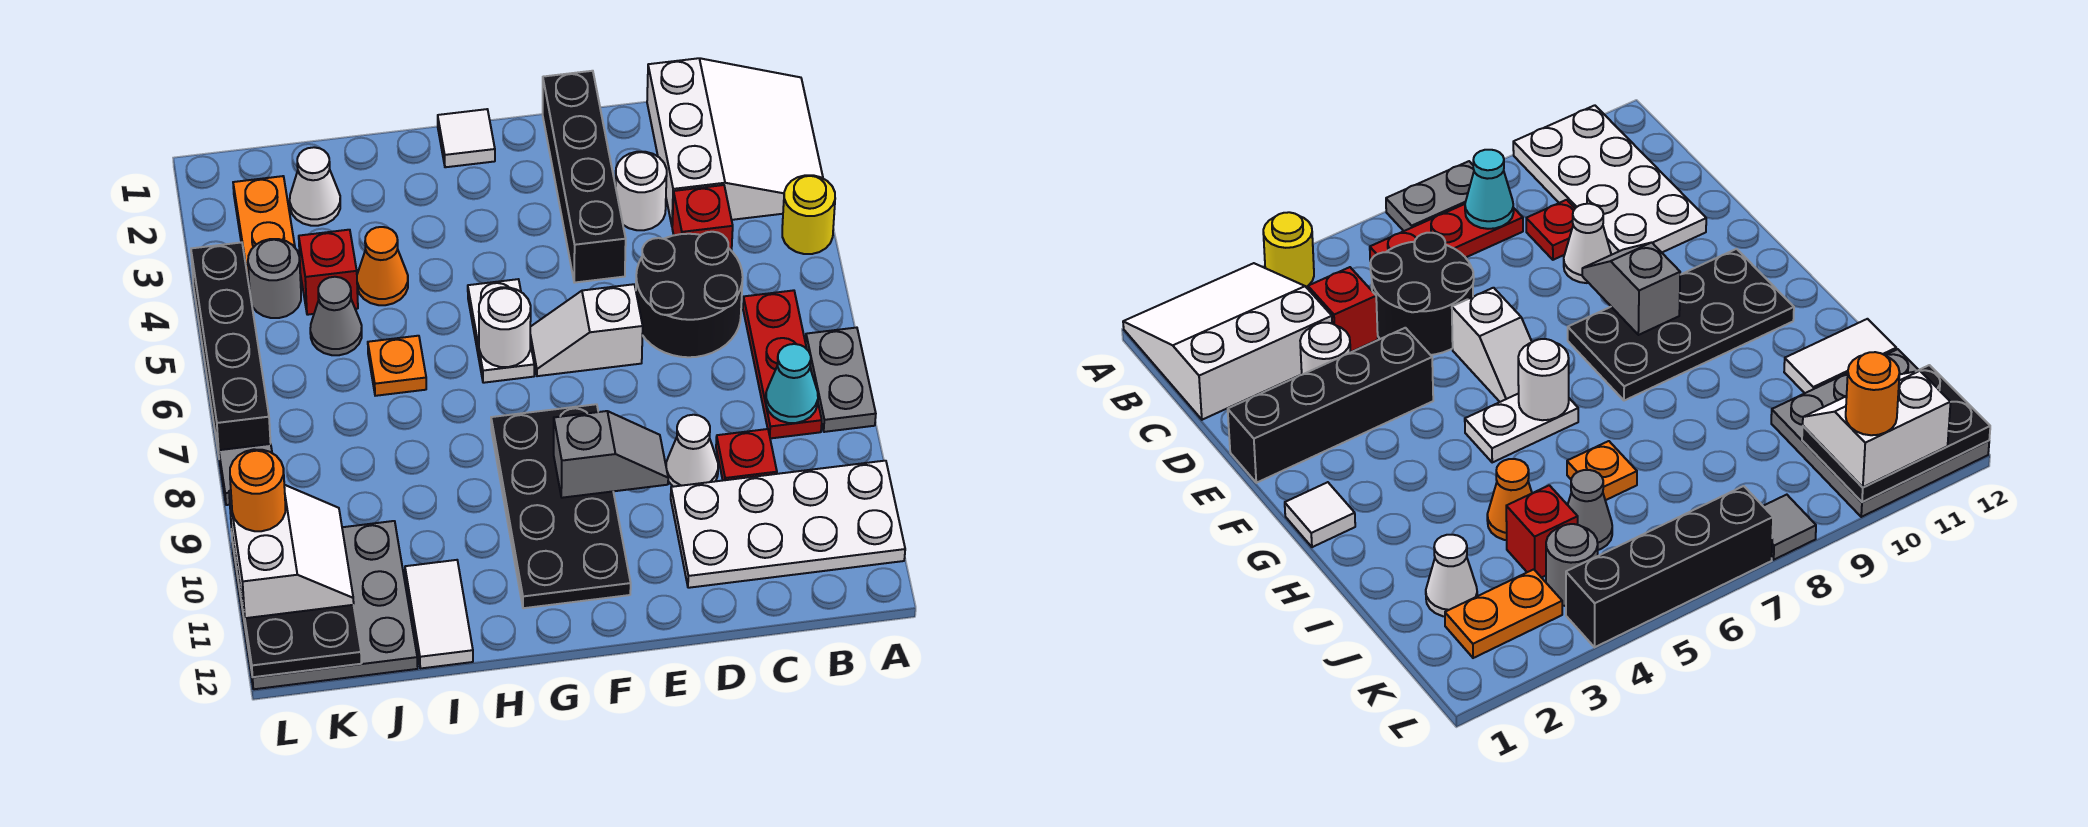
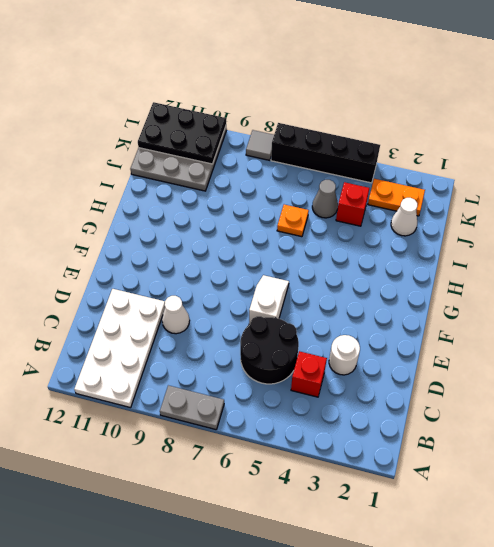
none -> white 3x3 slope [647,58,823,225]
none -> yellow 1x1 round brick [782,175,835,254]
none -> red 1x3 plate [743,290,822,438]
none -> red 1x1 plate [716,429,777,480]

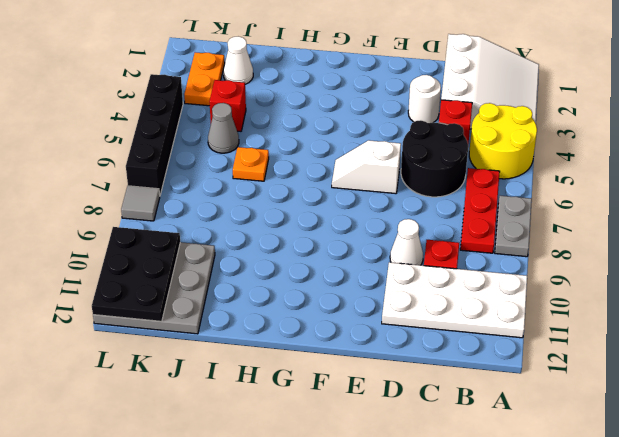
yellow 2x2 round brick [469,103,537,179] -> yellow 1x1 round brick [782,175,835,254]
none -> black 1x4 brick [543,71,626,283]
none -> black 2x4 plate [491,404,631,608]
none -> white 1x1 tile [438,109,495,167]
none -> white 1x2 plate [468,279,534,383]

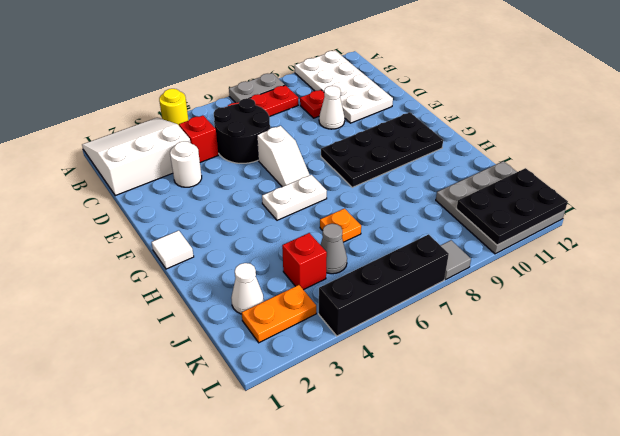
none -> black 1x4 brick [543,71,626,283]
none -> orange 1x1 cone [357,227,408,305]
none -> white 1x2 tile [405,560,473,669]
none -> grey 1x1 round brick [248,239,301,318]

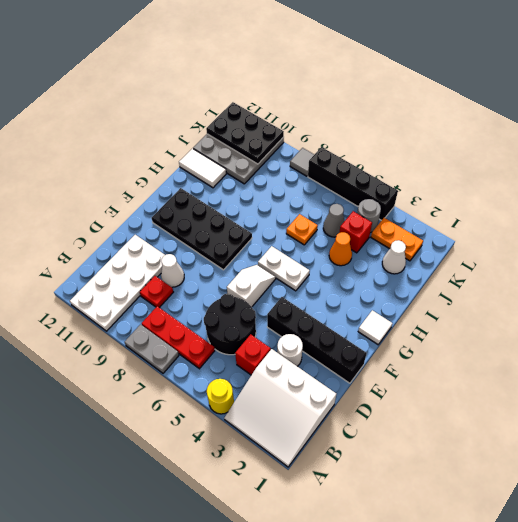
none -> cyan 1x1 cone [766,344,818,423]
none -> grey 1x2 slope [554,411,668,498]
none -> white 1x1 round brick [479,287,531,367]
none -> white 2x2 slope [229,485,354,618]

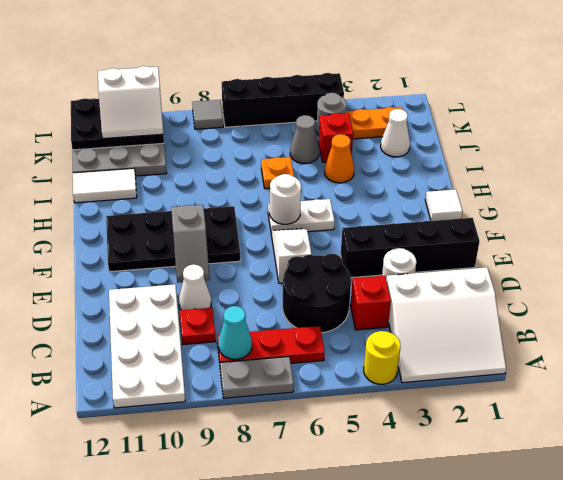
none -> orange 1x1 round brick [230,449,285,531]

